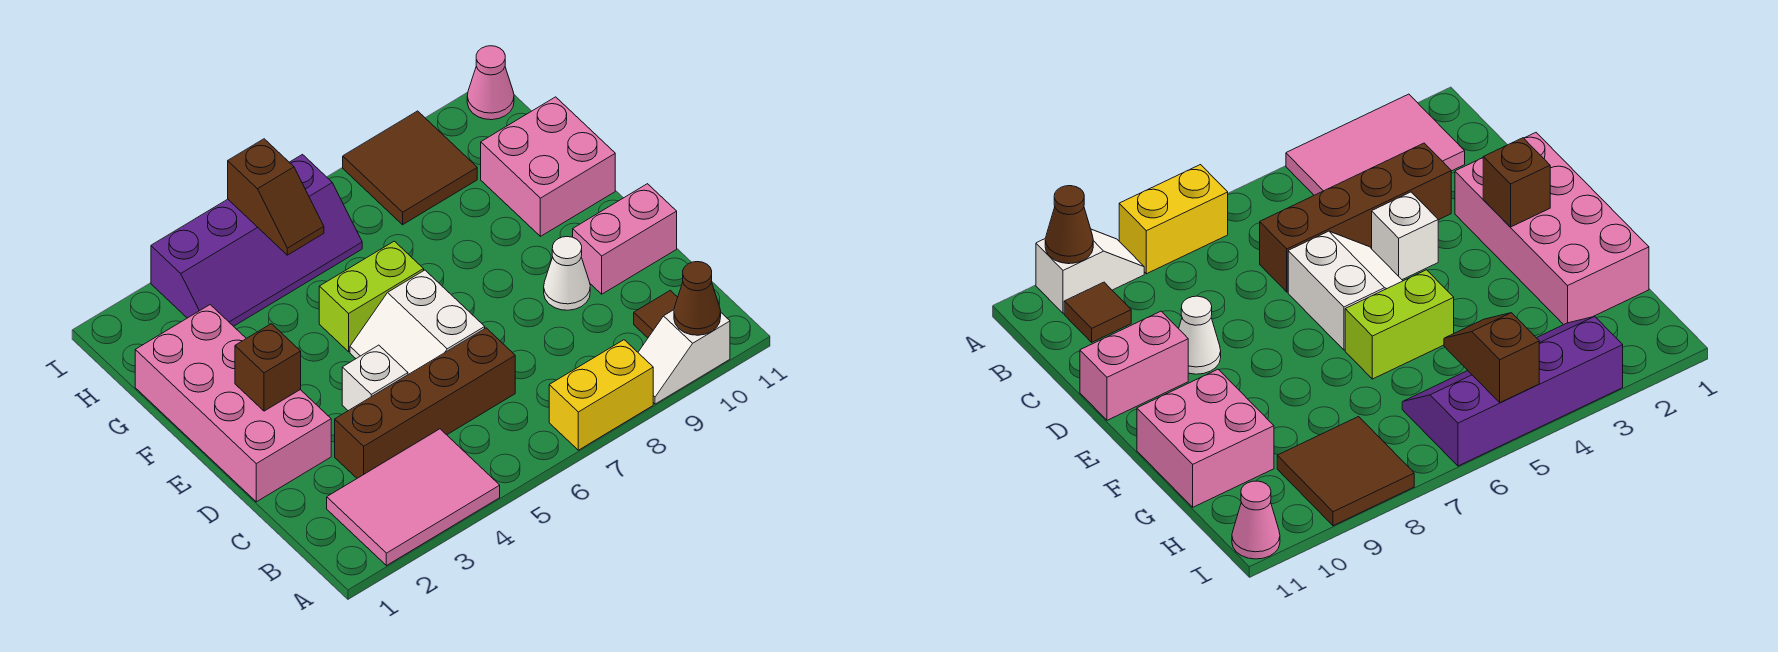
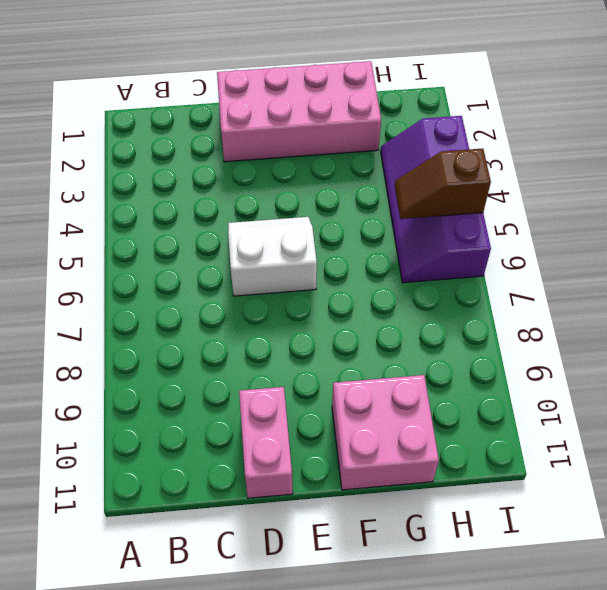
none -> pink 2x3 tile [327,429,500,566]
none -> yellow 1x2 brick [549,340,653,450]
none -> white 1x2 slope [638,310,730,404]

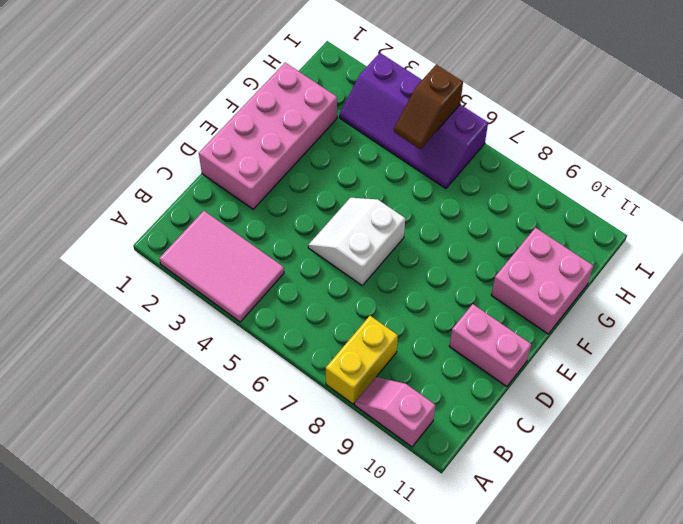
yellow 1x2 brick [326,316,398,404] -> yellow 1x2 brick turned to [549,340,653,450]
pink 1x2 slope [355,377,435,447] -> white 1x2 slope [638,310,730,404]
none -> brown 1x1 tile [634,290,678,338]
none -> brown 1x4 brick [335,328,515,478]
none -> white 1x1 brick [342,345,408,411]

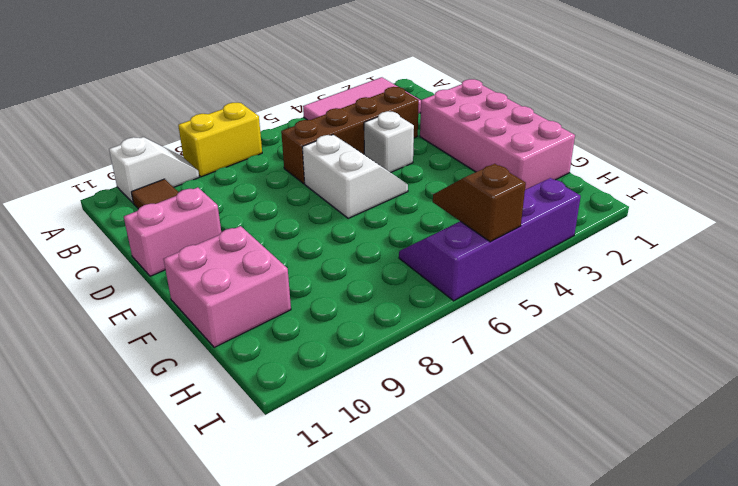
none -> white 1x1 cone [544,237,590,310]
none -> lime 1x2 brick [319,241,424,352]
none -> brown 2x2 tile [343,111,477,225]

